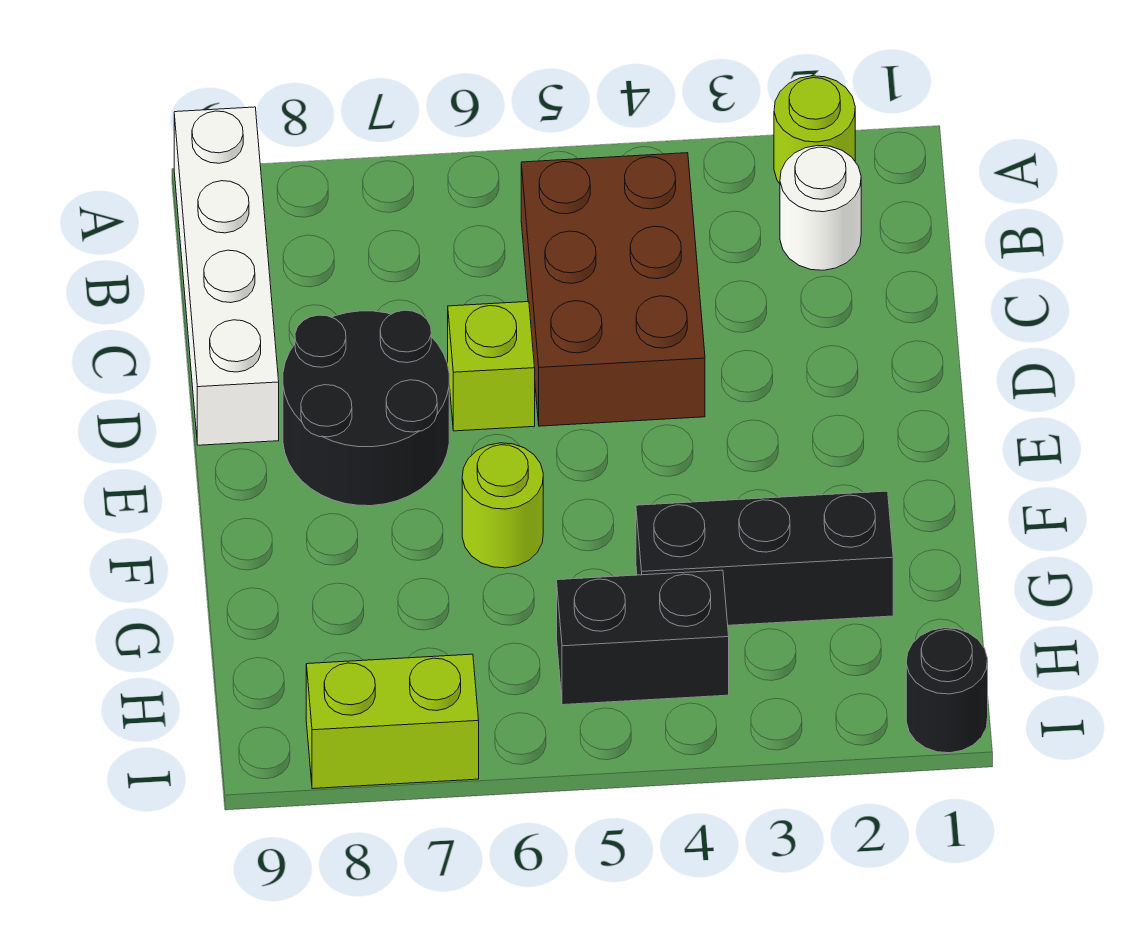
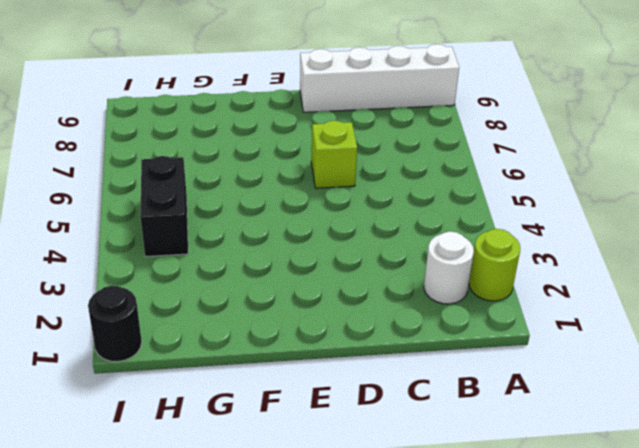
none -> brown 2x3 brick [521,153,705,426]
none -> black 2x2 round brick [283,310,449,506]

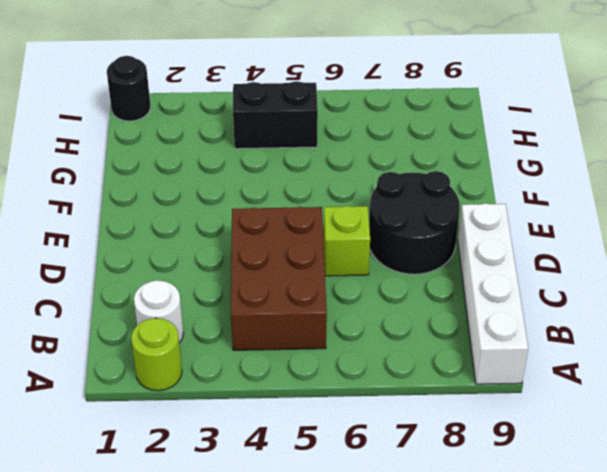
none -> lime 1x1 round brick [462,443,543,568]
none -> black 1x3 brick [636,491,893,625]

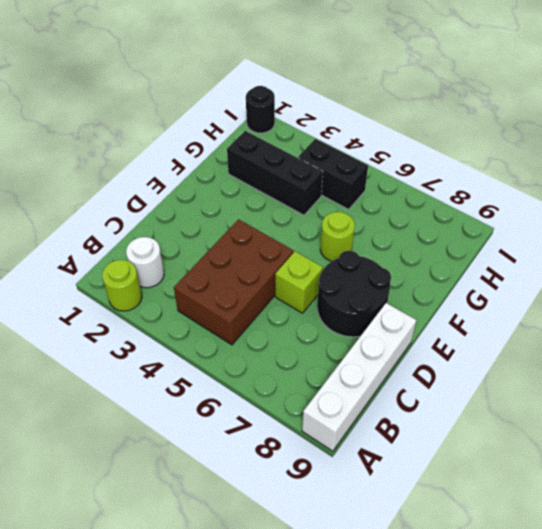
none -> lime 1x2 brick [306,654,479,789]

